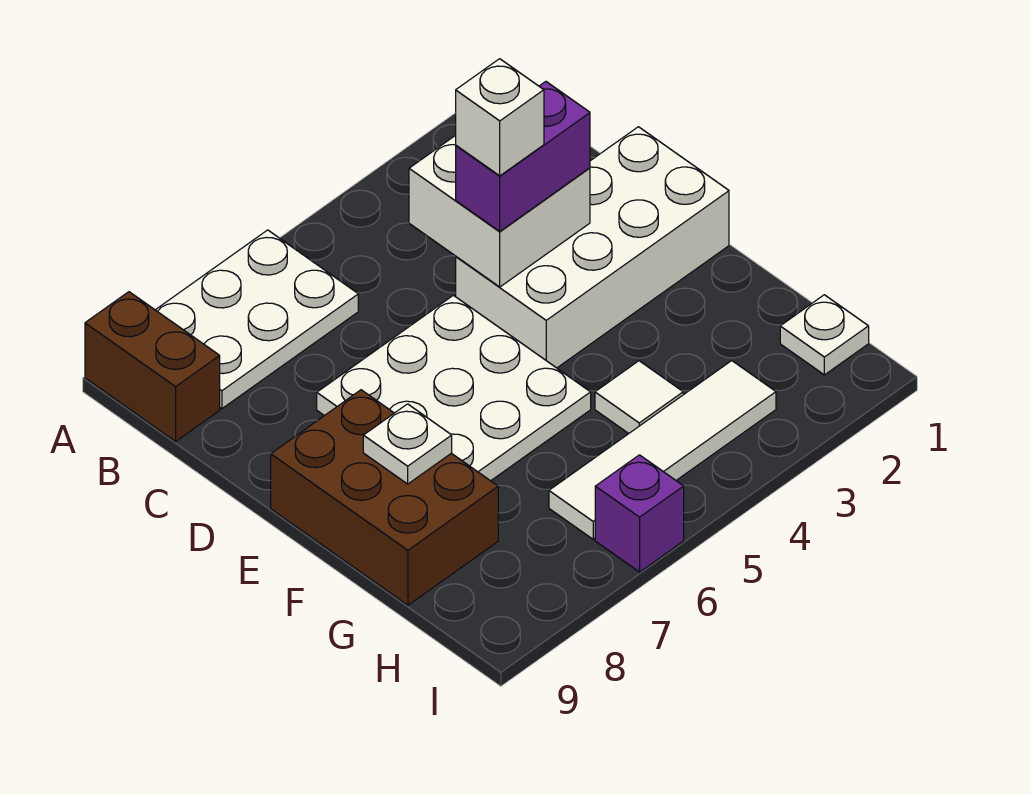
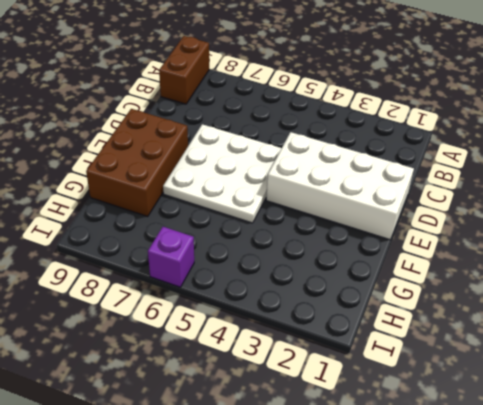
none -> white 2x3 plate [156,230,358,409]
none -> white 1x1 tile [595,361,683,433]
none -> white 1x1 plate [780,295,869,375]

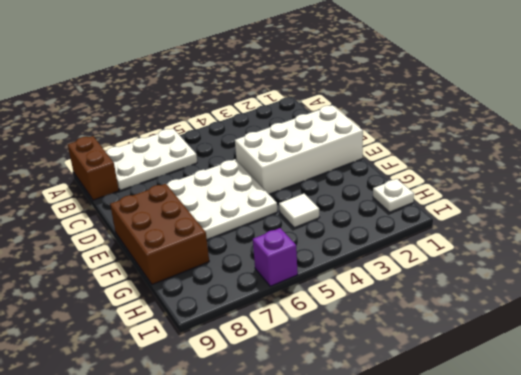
none -> white 1x4 tile [549,361,776,539]
none -> white 2x2 brick [409,135,590,287]
none -> white 1x1 plate [363,404,452,484]

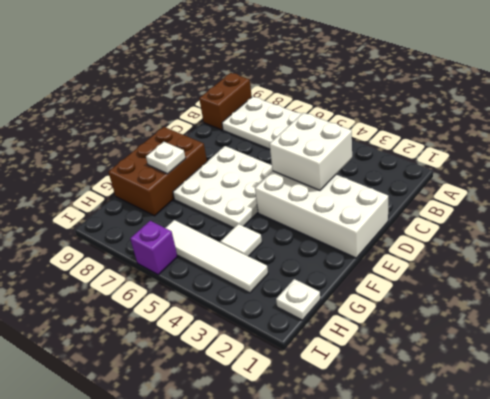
none -> purple 1x2 brick [456,82,590,231]
none -> white 1x1 brick [456,59,544,176]

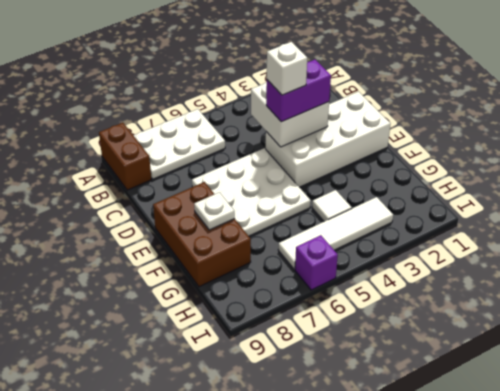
none -> white 1x1 plate [780,295,869,375]

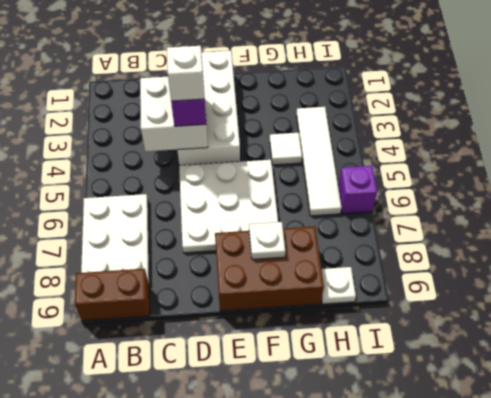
white 1x1 plate [322,267,356,304] -> white 1x1 plate moved to [780,295,869,375]

